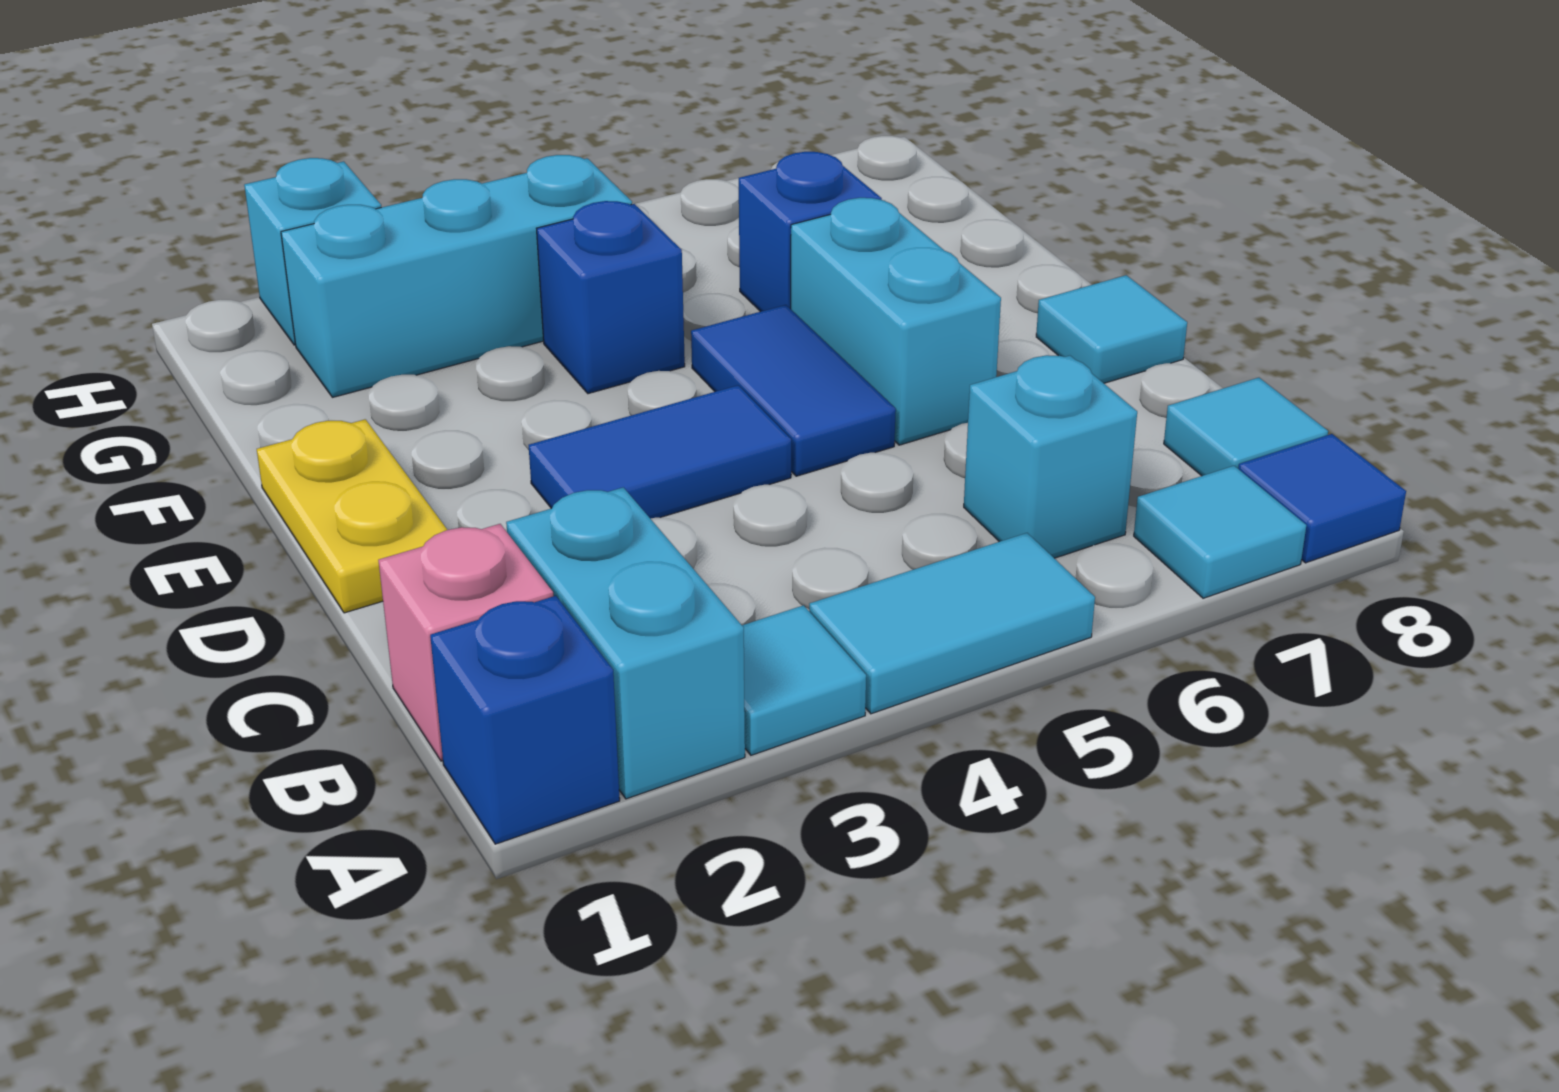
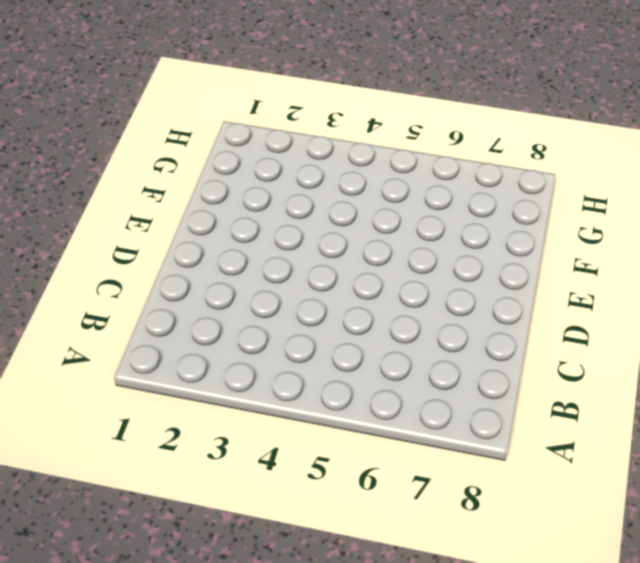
none -> blue 1x1 brick [430,596,620,844]
none -> cyan 1x2 brick [506,487,745,799]
none -> cyan 1x1 tile [742,605,866,755]

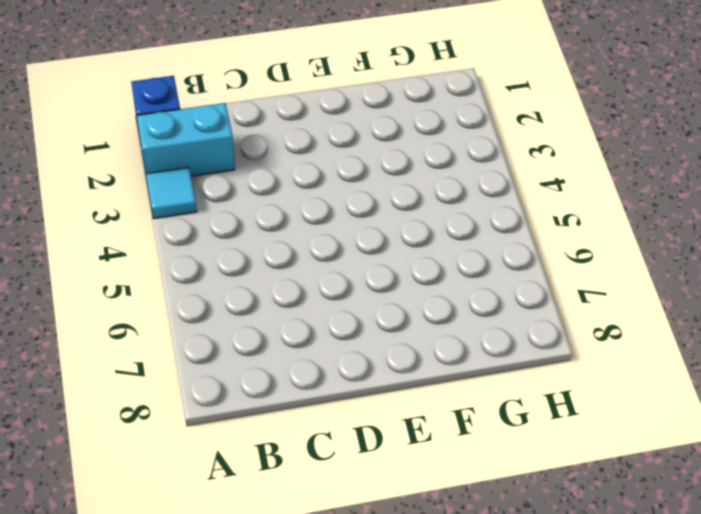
none -> cyan 1x2 tile [809,533,1095,714]
none -> cyan 1x1 tile [1134,466,1306,598]
none -> blue 1x1 tile [1238,434,1406,563]

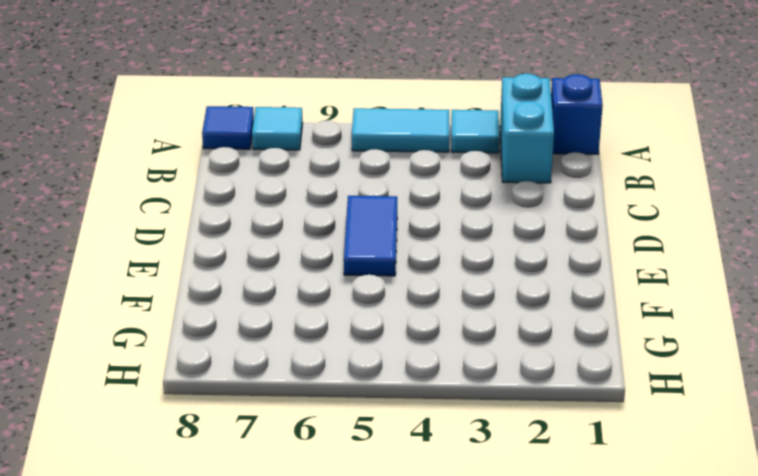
none -> pink 1x1 brick [378,524,553,761]
none -> cyan 1x1 brick [964,355,1137,558]
none -> cyan 1x1 tile [1164,378,1328,476]

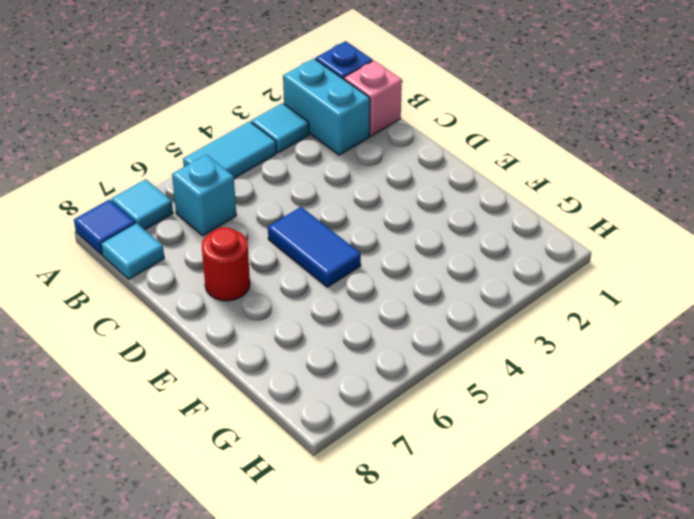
red 1x1 round brick [202,227,250,301] -> none
none -> yellow 1x2 plate [257,419,447,613]
none -> blue 1x2 tile [529,385,791,519]
none -> cyan 1x2 brick [791,198,1001,445]

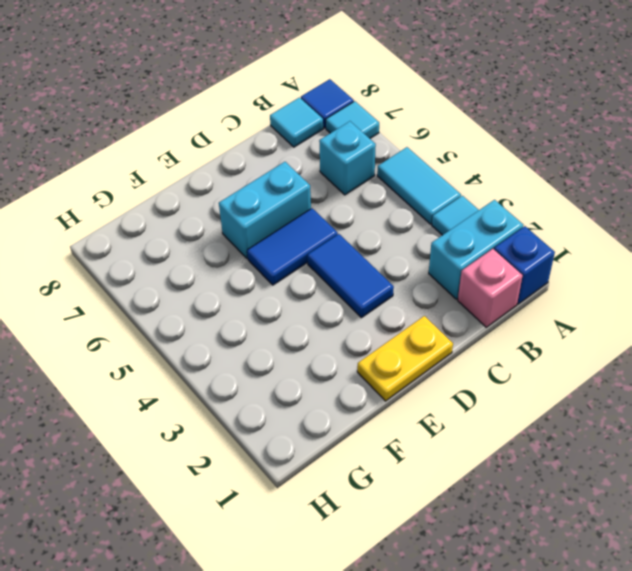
none -> cyan 1x1 tile [1036,275,1187,383]
none -> blue 1x1 brick [537,201,685,394]
none -> blue 1x1 brick [739,152,882,312]

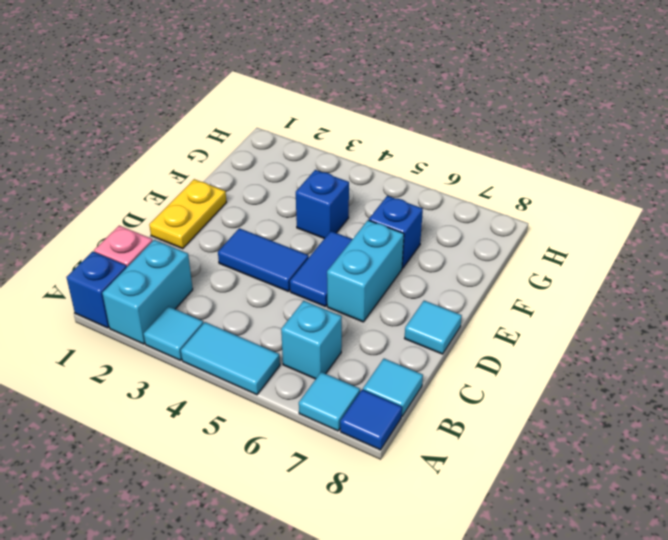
none -> cyan 1x3 brick [281,155,632,397]
none -> cyan 1x1 brick [244,158,381,345]

